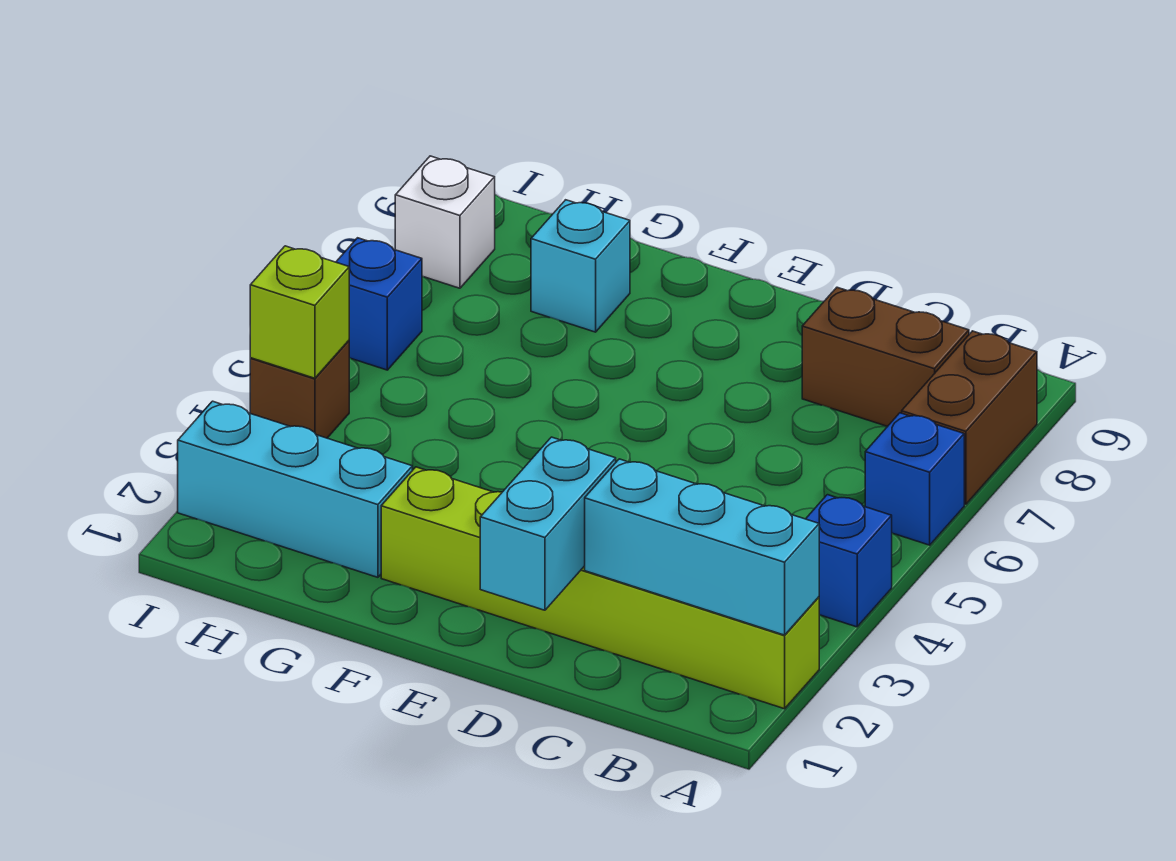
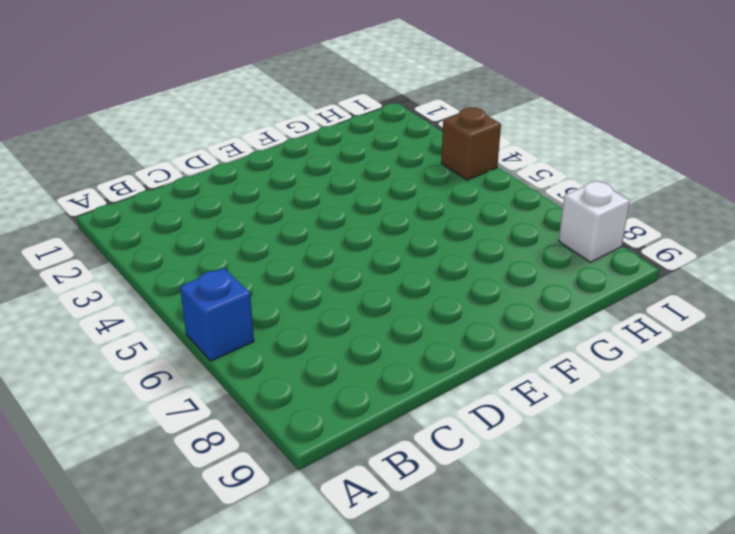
none -> lime 1x6 brick [381,467,819,709]
none -> blue 1x1 brick [806,495,892,627]
none -> brown 1x2 brick [902,331,1037,504]

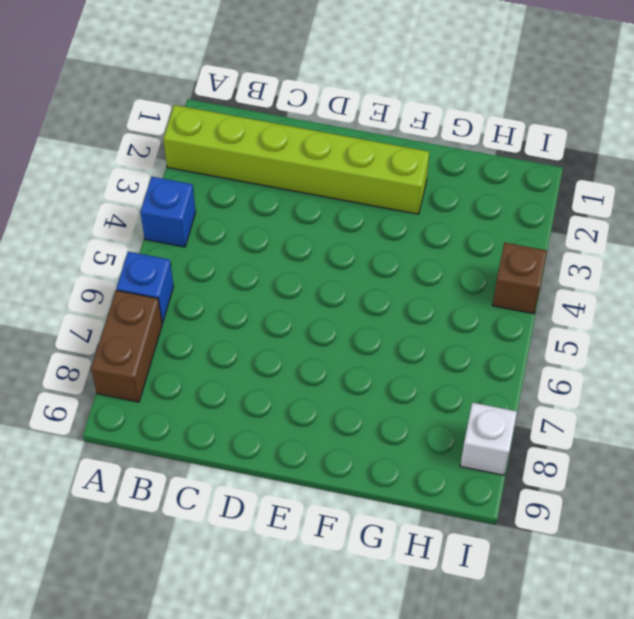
none -> brown 1x2 brick [802,287,969,427]
none -> cyan 1x3 brick [178,401,412,577]
none -> cyan 1x1 brick [531,200,630,332]

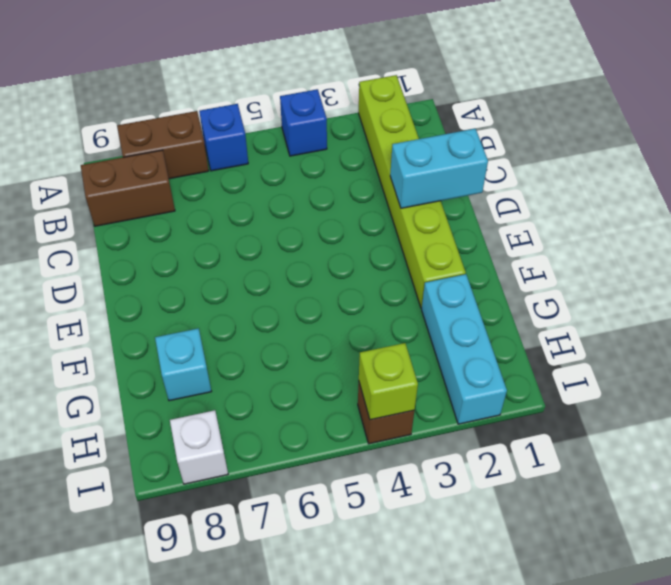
brown 1x2 brick [81,150,175,226] -> brown 1x2 brick turned to [802,287,969,427]
none -> blue 1x1 brick [336,238,422,370]
none -> cyan 1x3 brick [585,459,819,635]

